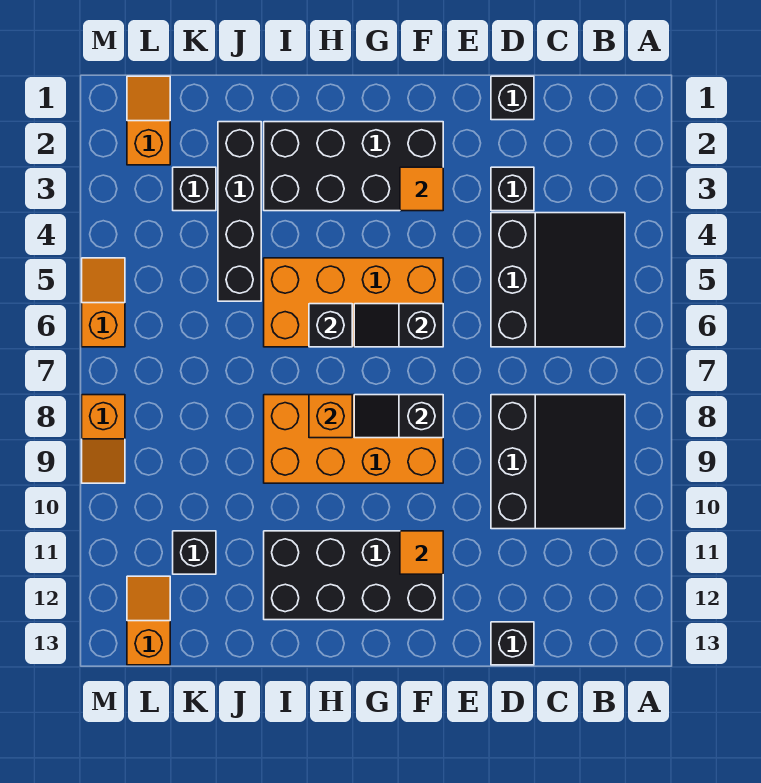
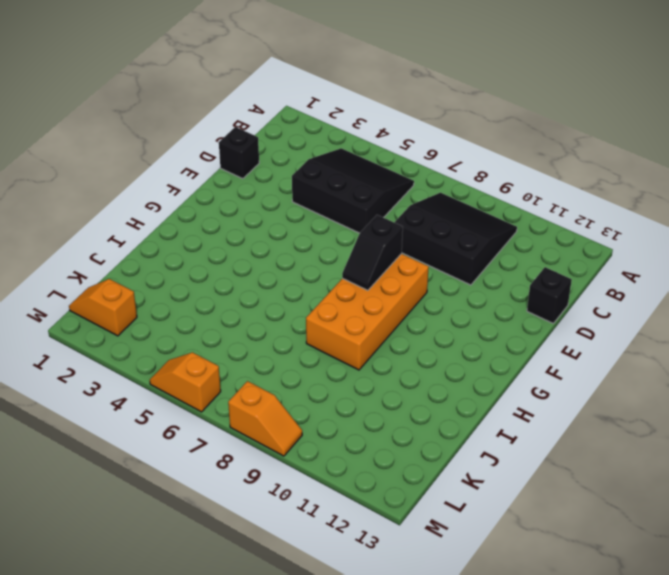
none -> black 1x1 brick [491,167,534,211]
none -> black 2x4 brick [264,122,443,211]
none -> orange 2x4 brick [264,258,443,347]

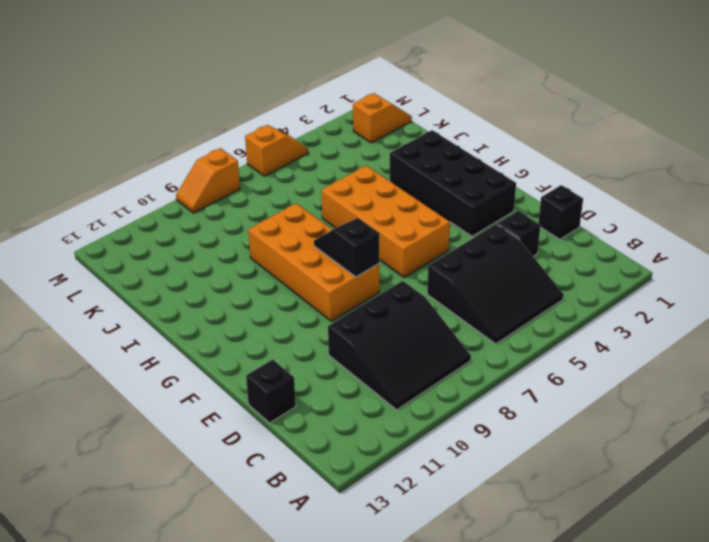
none -> black 2x4 brick [264,531,443,620]
none -> black 1x4 brick [218,122,261,301]
none -> black 1x1 brick [173,167,216,211]

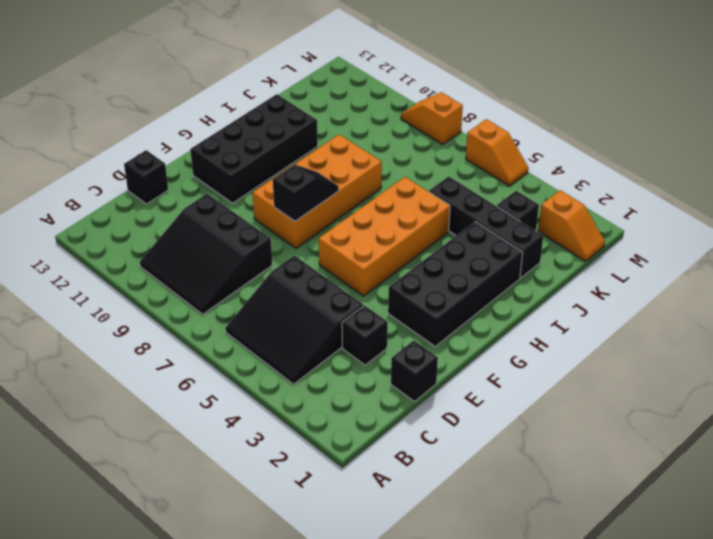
none -> black 1x1 brick [173,531,216,574]
none -> orange 1x2 slope [127,576,170,665]
none -> orange 1x1 tile [400,167,443,211]

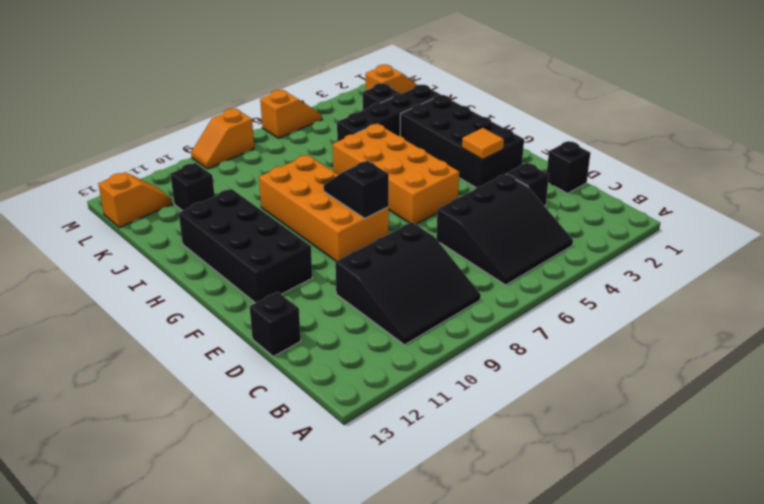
none -> black 1x2 slope [354,304,443,347]
none -> orange 1x1 tile [400,531,443,574]
none -> black 1x1 brick [309,304,352,347]

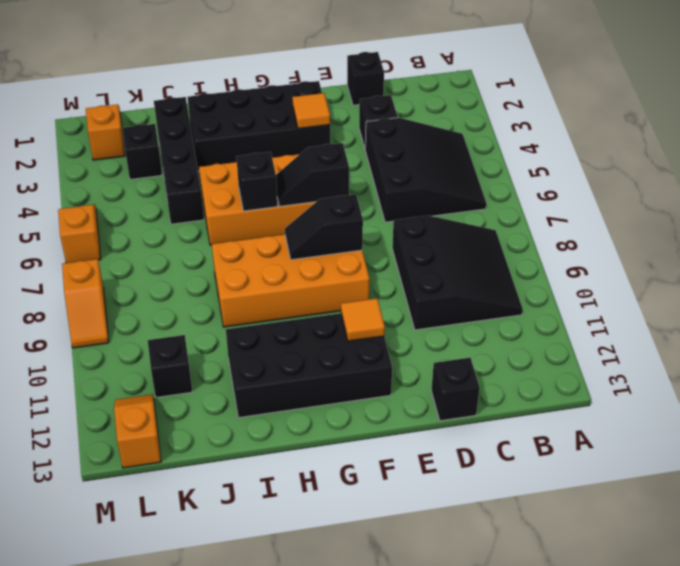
none -> orange 1x1 brick [309,395,352,438]

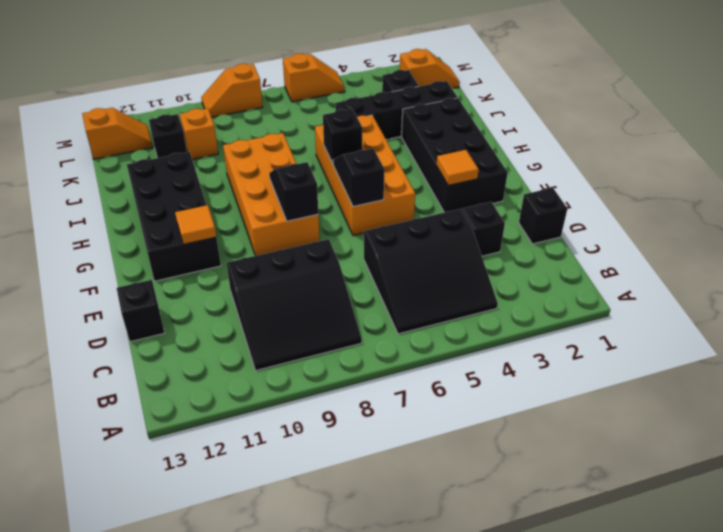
orange 1x1 brick [180,108,218,159] -> orange 1x1 brick moved to [309,395,352,438]

